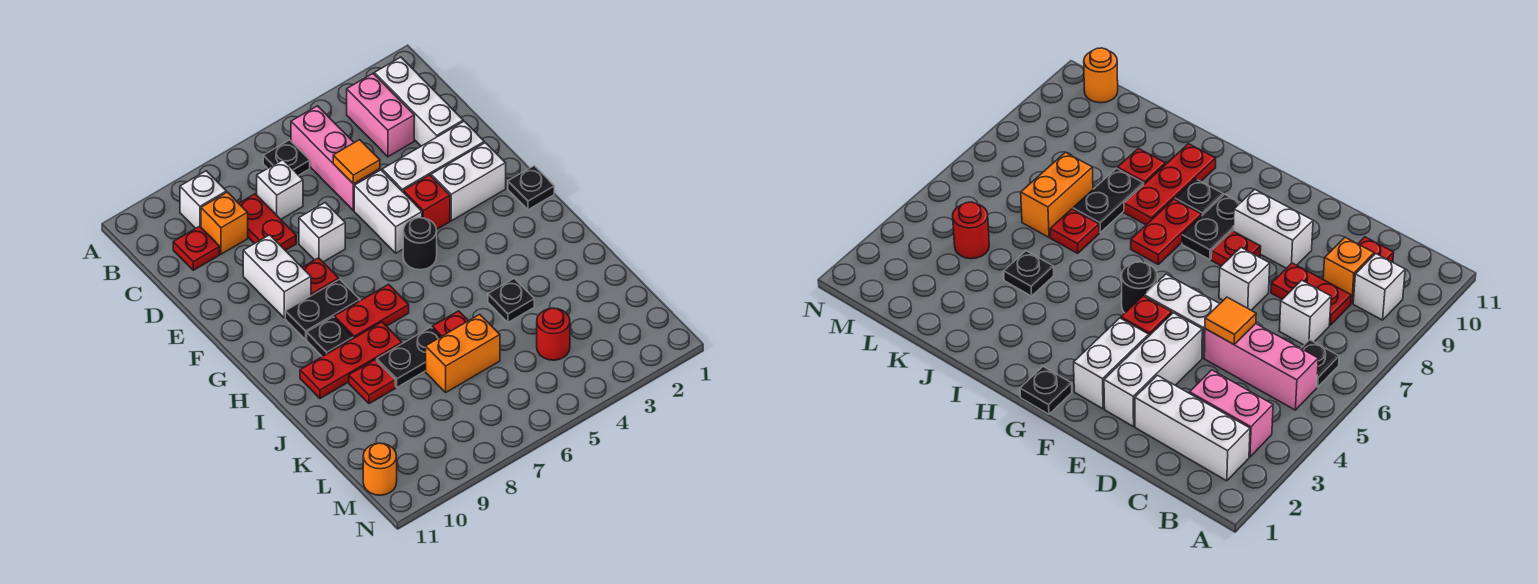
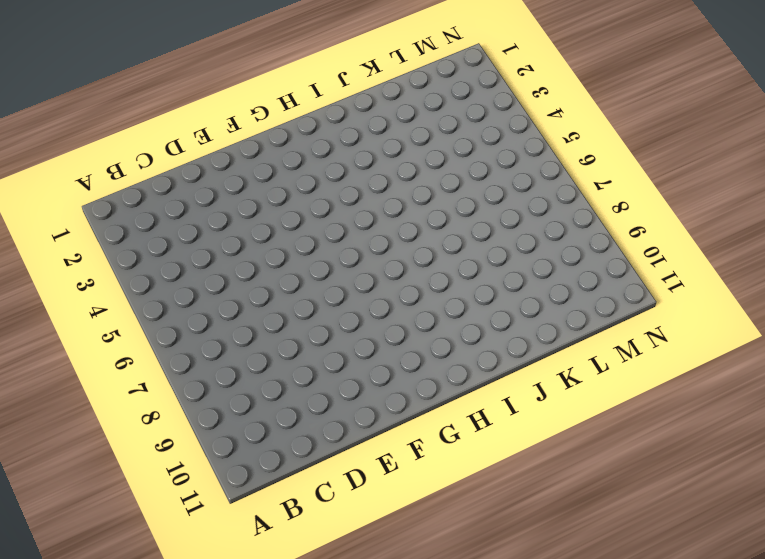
none -> white 1x3 brick [374,57,463,146]
none -> pink 1x2 brick [347,74,414,157]
none -> pink 1x3 brick [291,106,380,211]
none -> black 1x1 plate [263,140,310,175]

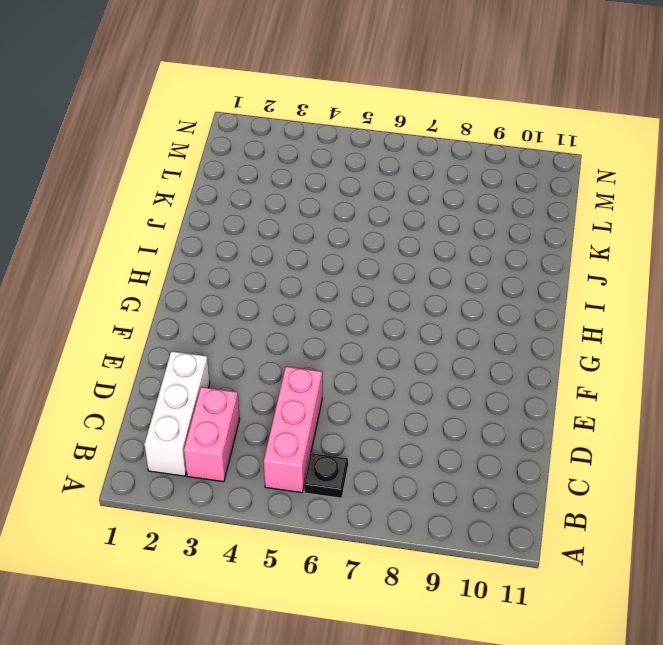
none -> white 1x1 brick [180,171,226,228]
none -> white 1x1 brick [257,160,303,219]
none -> red 1x2 plate [239,194,296,250]
none -> orange 1x1 brick [201,192,248,254]

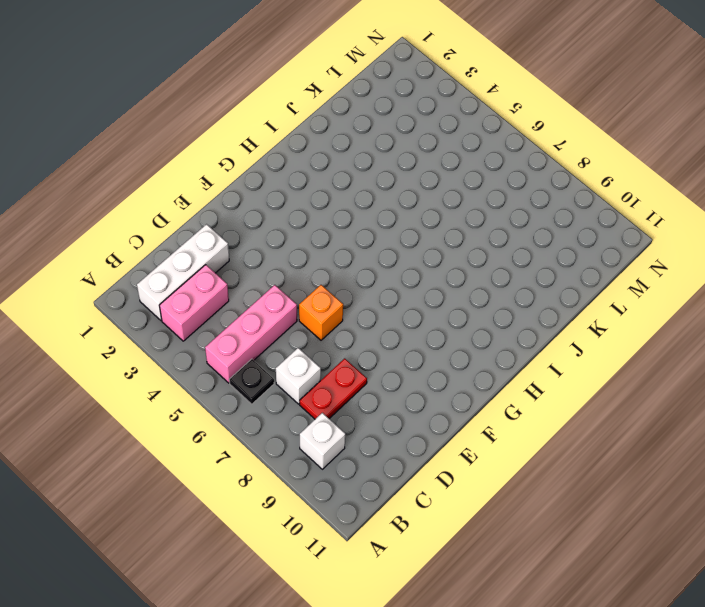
orange 1x1 brick [299,285,343,340] -> orange 1x1 brick moved to [201,192,248,254]
none -> red 1x1 plate [173,226,220,270]
none -> white 1x3 brick [382,121,484,192]
none -> white 1x2 brick [354,170,422,253]
none -> white 1x1 brick [299,203,345,262]

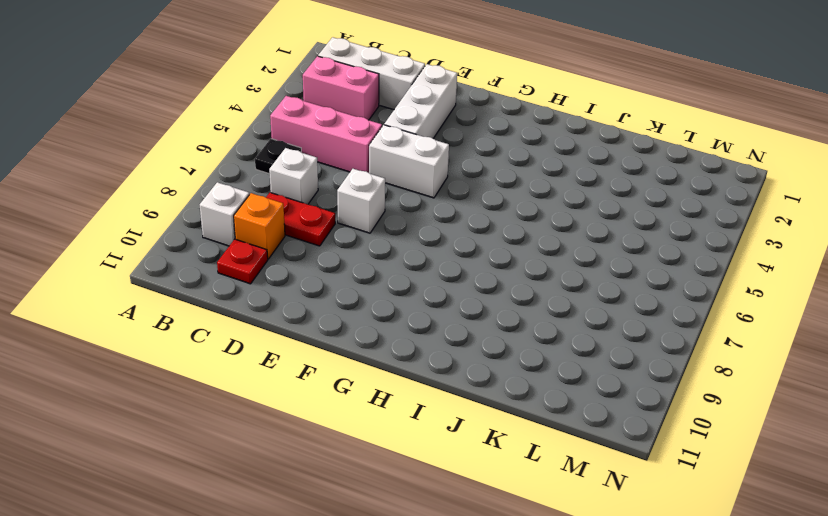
none -> white 1x2 brick [243,235,311,318]
none -> white 1x2 brick [431,143,506,221]
none -> red 1x1 brick [403,175,450,230]
none -> red 1x1 plate [302,258,339,296]

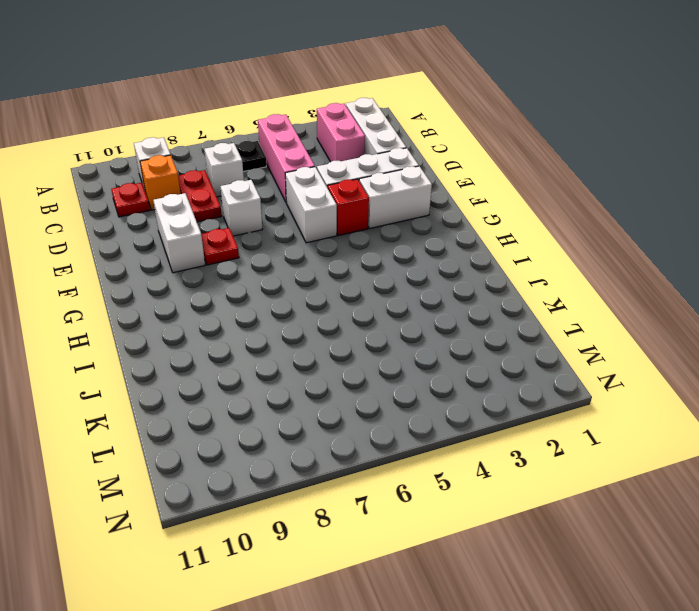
none -> black 1x1 plate [508,166,554,210]
none -> black 1x1 round brick [403,218,437,270]
none -> black 1x2 plate [285,279,360,339]
none -> red 1x2 plate [334,284,409,338]

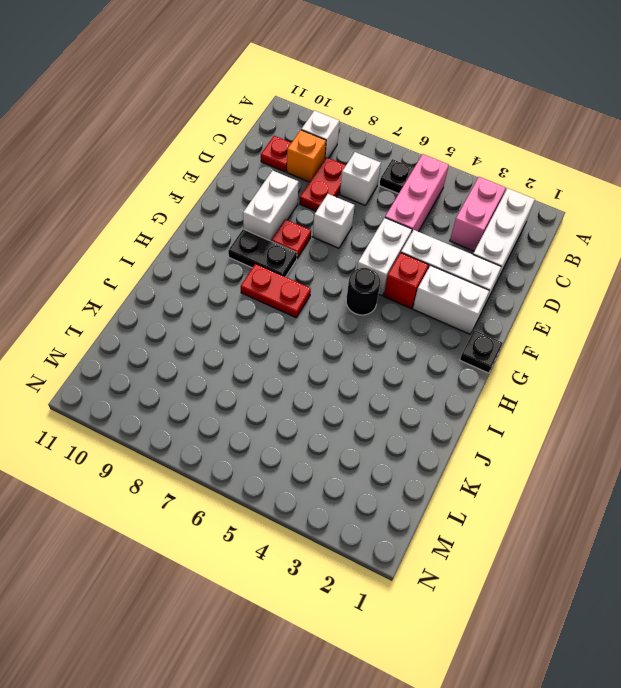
none -> black 1x1 plate [307,317,353,357]
none -> red 1x3 plate [300,322,402,399]
none -> black 1x1 plate [488,278,534,322]
none -> red 1x1 plate [432,311,468,337]

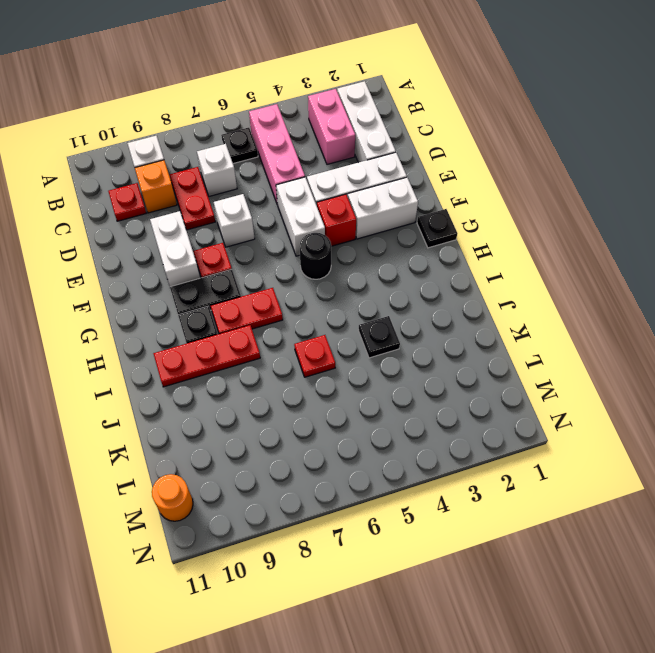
none -> black 1x2 plate [377,327,440,387]
none -> red 1x1 plate [349,360,395,404]
none -> orange 1x2 brick [426,314,500,392]
none -> red 1x1 round brick [537,308,570,360]

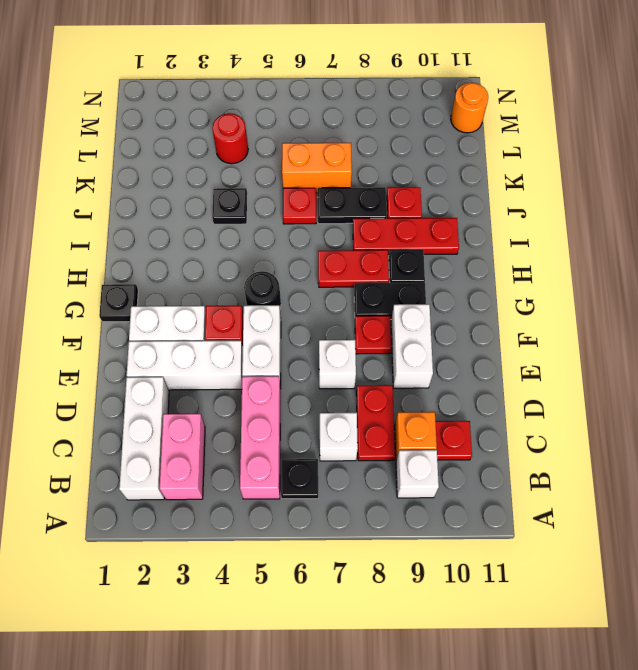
none -> orange 1x1 tile [333,140,380,184]

